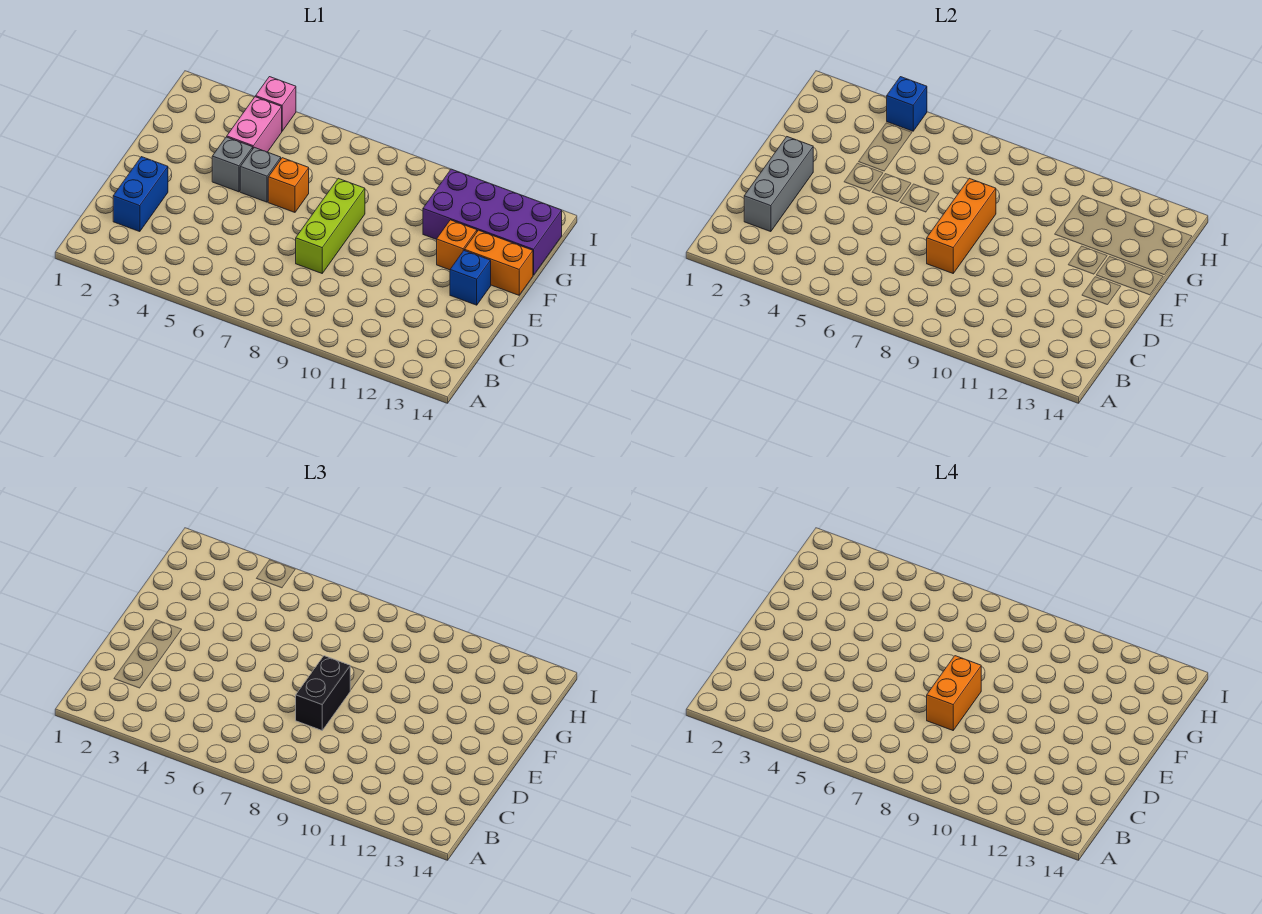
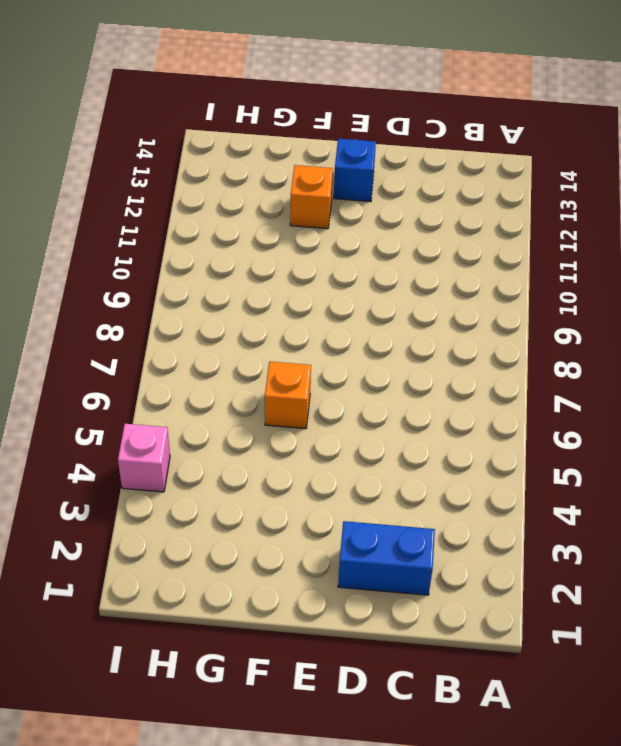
none -> lime 1x3 brick [296,178,365,273]
none -> grey 1x1 brick [212,137,253,192]
none -> grey 1x1 brick [240,147,281,202]

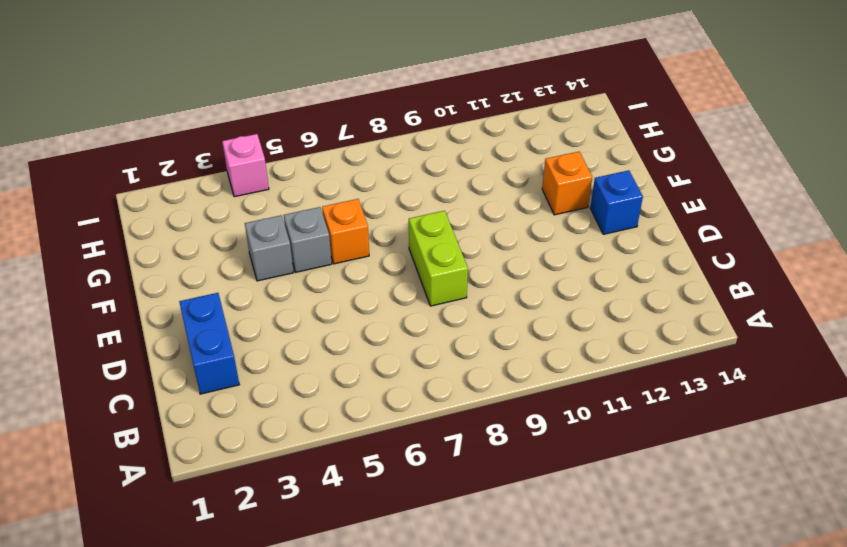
lime 1x2 brick [409,211,468,306] -> lime 1x3 brick [296,178,365,273]
none -> orange 1x2 brick [465,230,533,295]
none -> pink 1x2 brick [227,97,282,152]
none -> purple 2x4 brick [423,169,562,275]

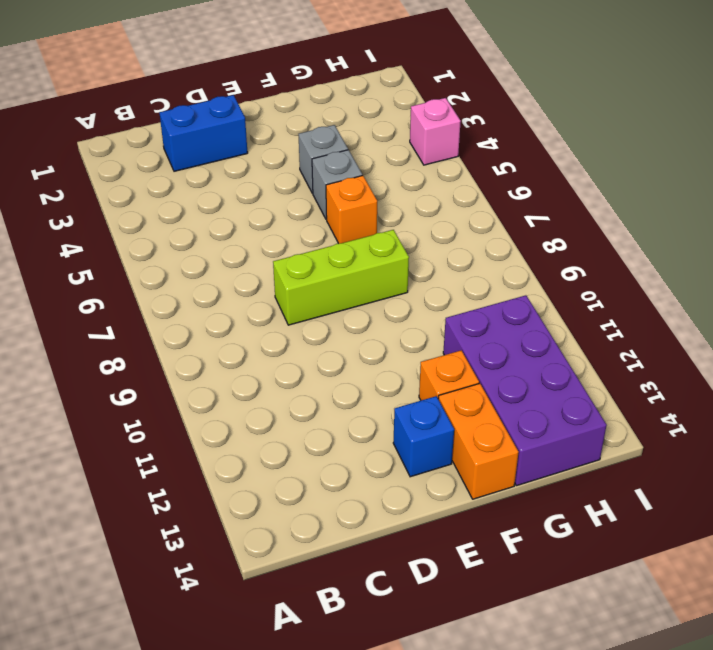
none -> pink 1x2 brick [227,97,282,152]
none -> grey 1x3 brick [744,137,813,232]
none -> orange 1x3 brick [927,178,996,273]

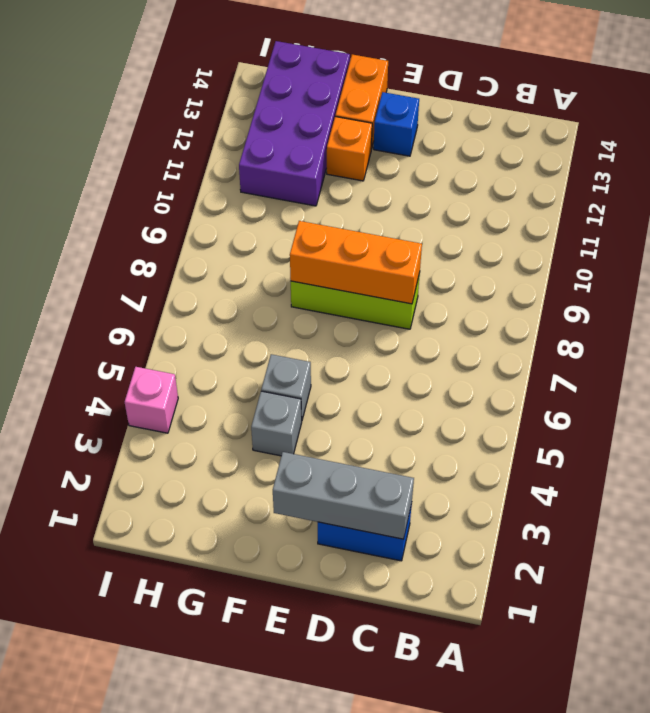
none -> orange 1x1 brick [268,158,309,212]
none -> pink 1x2 brick [227,97,282,152]
none -> blue 1x1 brick [887,77,927,131]

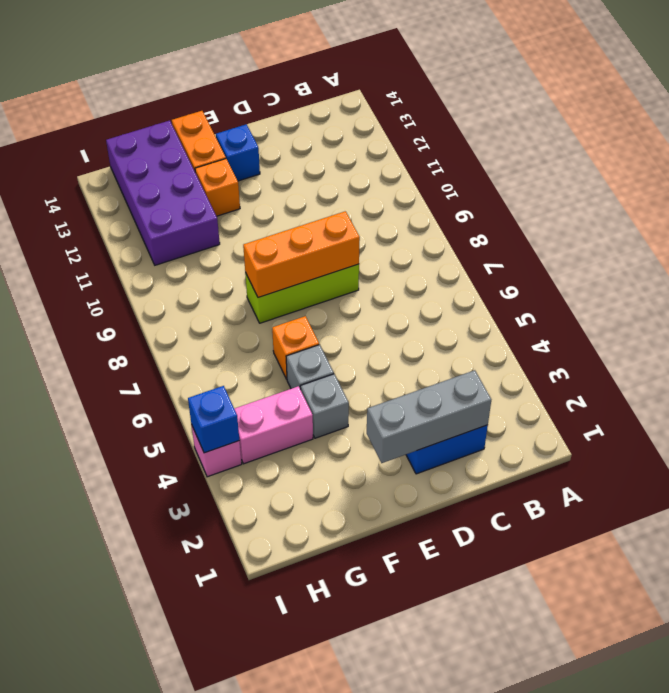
none -> black 1x2 brick [296,656,350,730]
none -> orange 1x2 brick [927,656,981,730]

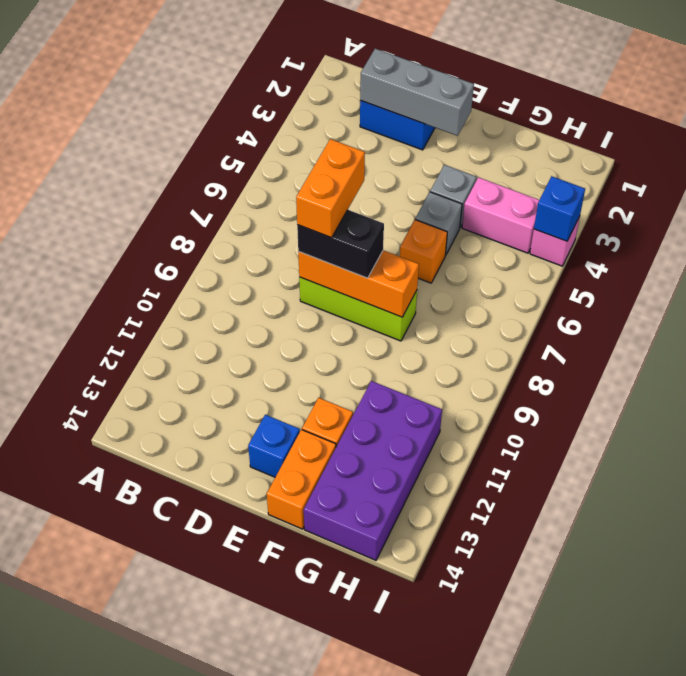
orange 1x2 brick [296,139,365,238] -> orange 1x2 brick turned to [927,656,981,730]

